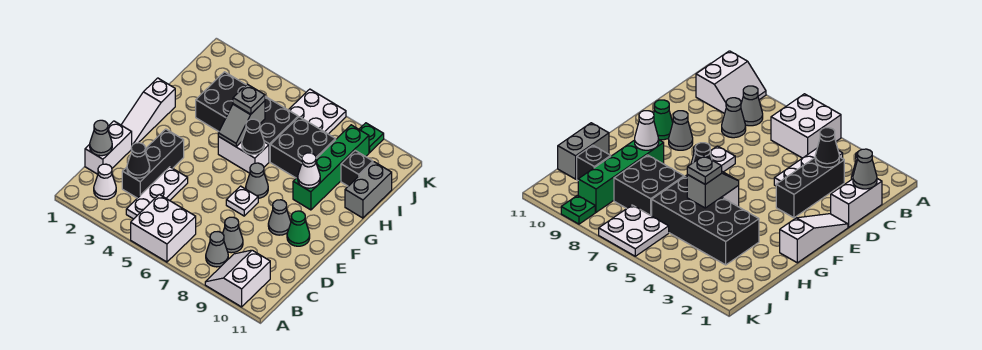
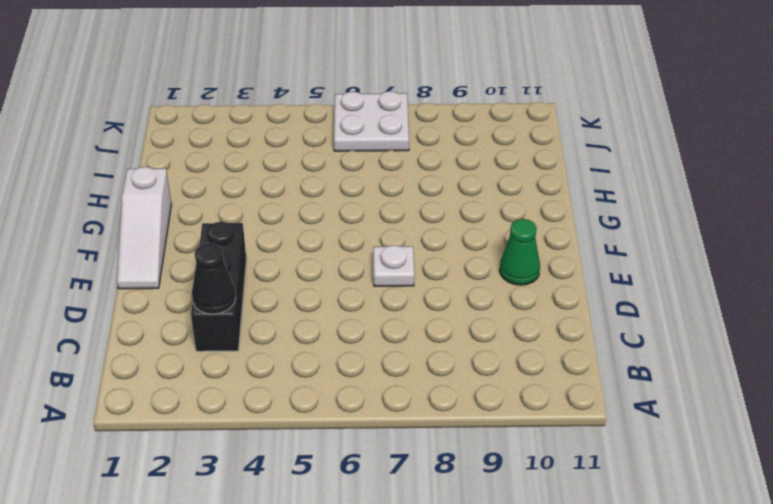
none -> white 2x2 brick [131,195,196,262]
none -> white 2x2 slope [205,250,270,307]
none -> white 1x1 cone [94,164,116,200]

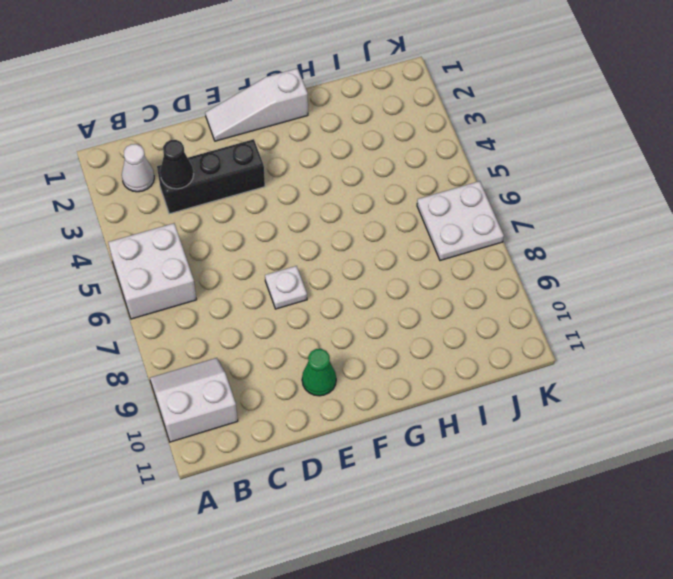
none -> white 1x3 plate [126,167,188,219]
none -> grey 1x1 cone [206,232,228,267]
none -> white 1x2 brick [85,121,132,174]

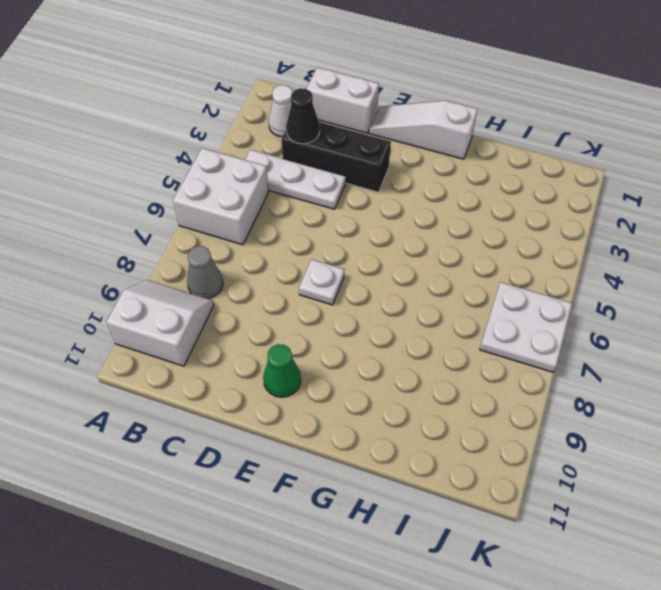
none -> grey 1x1 cone [223,217,243,253]
none -> grey 1x1 cone [268,200,291,235]
none -> grey 1x1 cone [246,163,268,198]

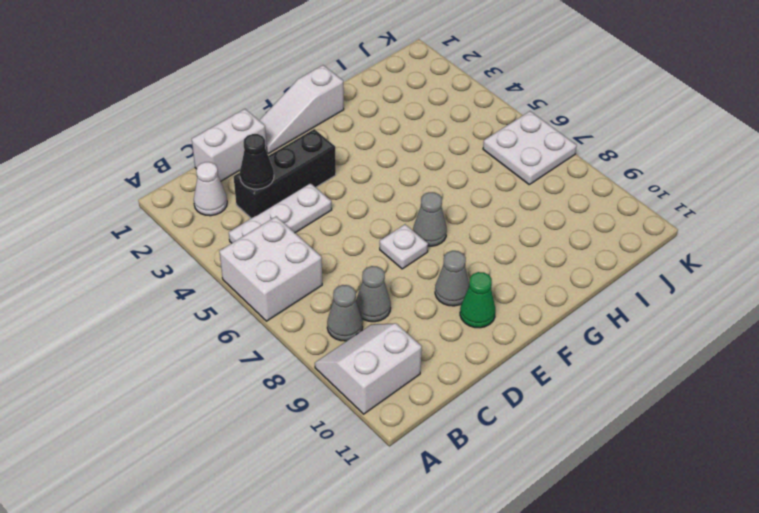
none -> white 1x2 brick [218,136,269,173]
none -> green 1x4 brick [293,125,369,210]
none -> black 2x4 brick [196,72,298,162]

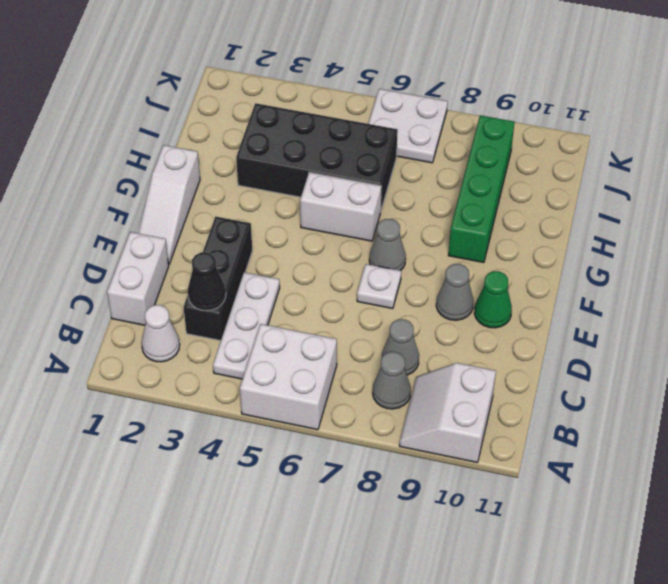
none -> black 2x2 brick [270,117,336,178]
none -> grey 1x2 brick [345,162,392,218]
none -> black 1x1 brick [341,151,373,186]

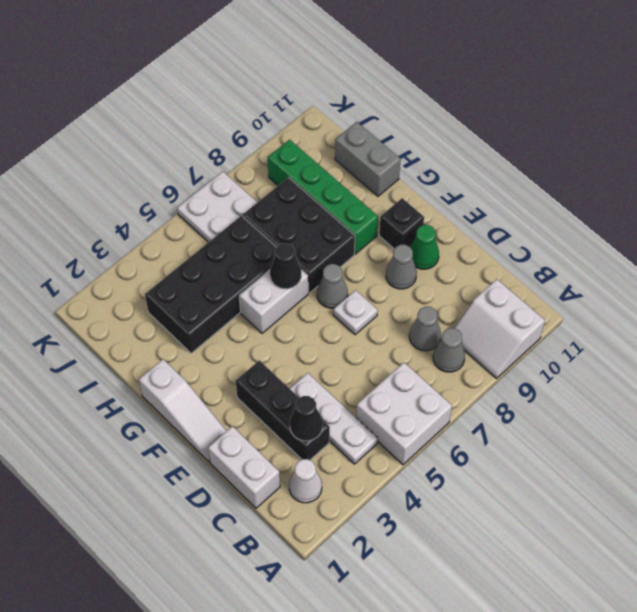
black 1x1 brick [379,198,424,249] -> black 1x1 brick moved to [341,151,373,186]
black 2x3 brick [243,178,355,293] -> black 2x2 brick [270,117,336,178]
none -> green 1x1 plate [359,123,384,153]
none -> grey 1x1 cone [90,120,112,156]
none -> grey 1x2 slope [218,101,265,147]

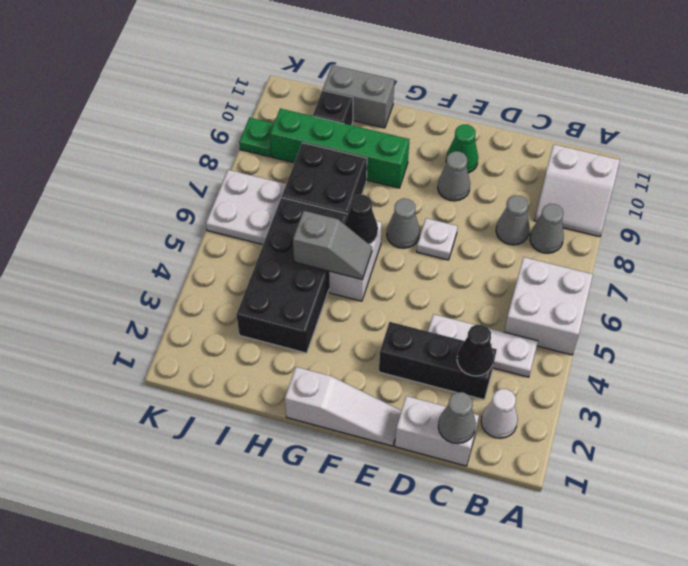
none -> white 1x1 cone [298,153,320,188]
none -> grey 1x1 plate [233,84,265,114]

